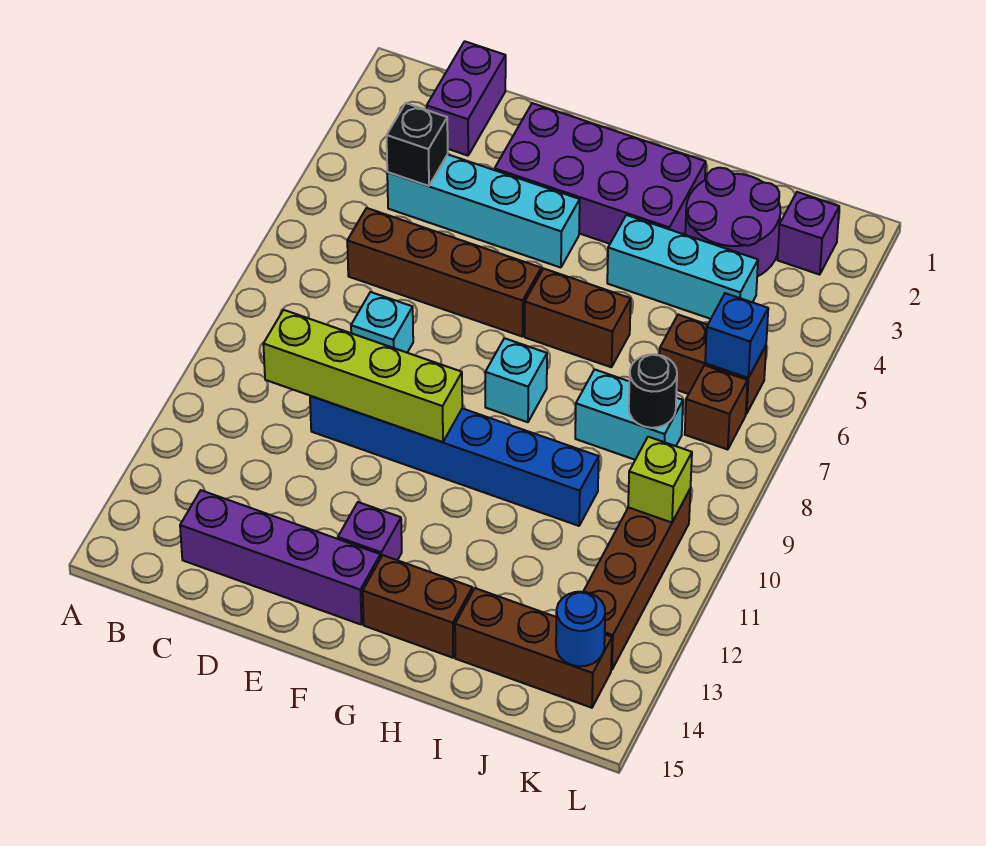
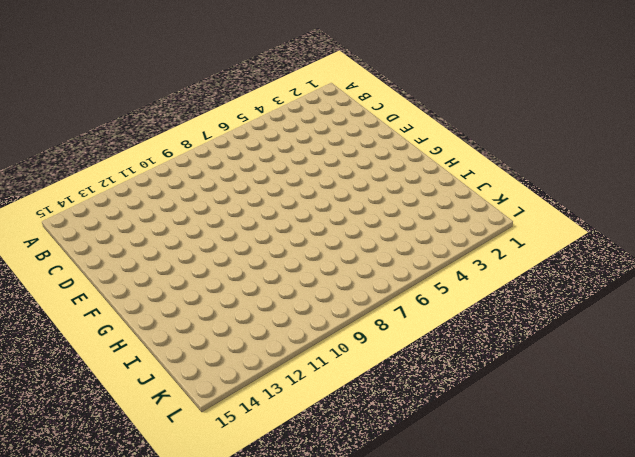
none -> purple 1x2 brick [427,41,506,156]
none -> cyan 1x4 brick [387,154,580,268]
none -> brown 1x4 brick [347,208,541,336]

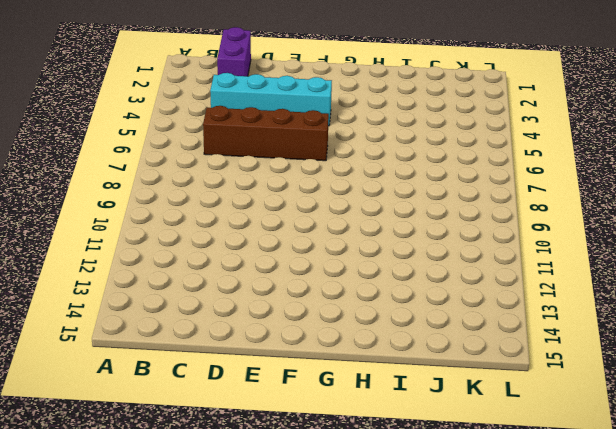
none -> purple 1x4 brick [180,490,380,624]
none -> cyan 1x1 brick [351,292,413,353]
none -> blue 1x6 brick [310,396,599,526]

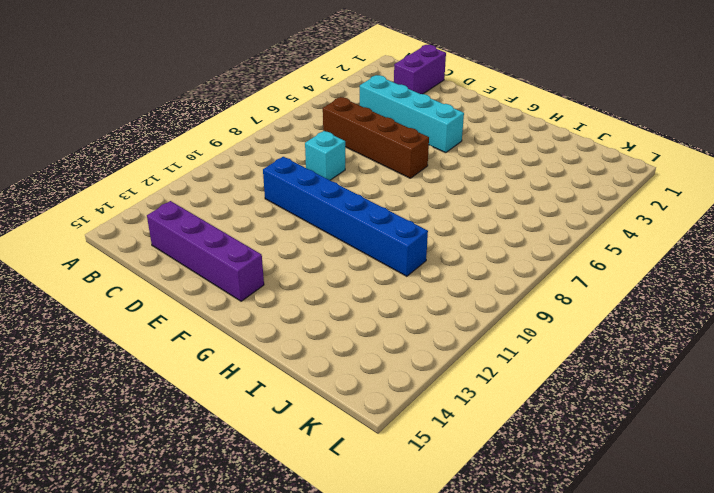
none -> purple 2x4 brick [495,103,706,244]
none -> purple 1x1 brick [338,502,402,560]
none -> brown 1x2 brick [525,269,631,367]

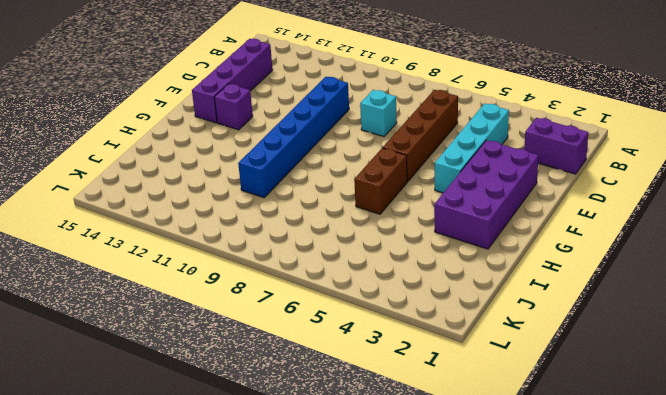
none -> cyan 1x1 brick [485,338,547,422]
none -> brown 1x2 brick [363,555,472,658]
none -> cyan 1x3 brick [607,215,758,319]

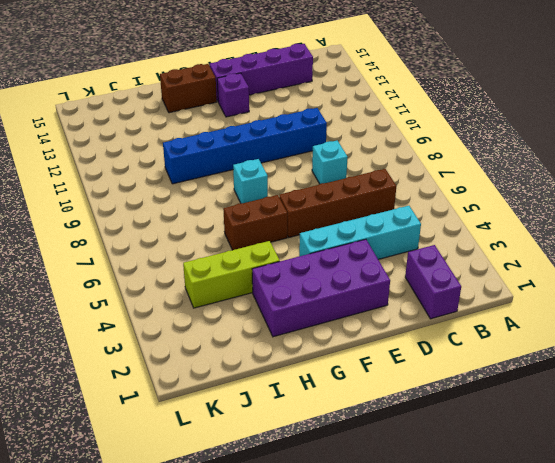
lime 1x3 brick [183,241,280,308] -> cyan 1x3 brick [607,215,758,319]
none -> purple 2x2 round brick [685,168,780,277]
none -> cyan 1x2 brick [575,369,683,460]
none -> brown 1x3 brick [455,588,612,708]

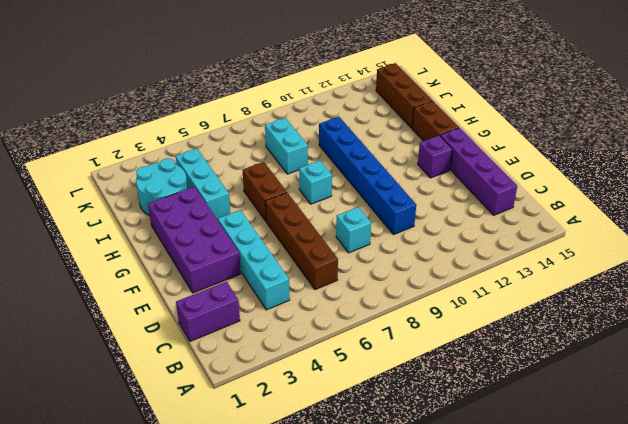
cyan 2x2 round brick [136,158,188,216] -> purple 2x2 round brick [685,168,780,277]
none -> brown 1x2 brick [660,315,766,414]
none -> purple 1x1 brick [777,192,839,275]
none -> brown 1x1 brick [685,365,748,450]

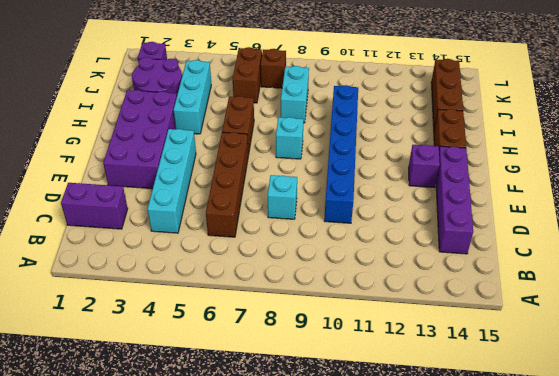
none -> brown 1x4 brick [583,490,690,670]
none -> black 1x1 brick [387,103,448,186]
none -> lime 1x4 brick [263,310,462,442]

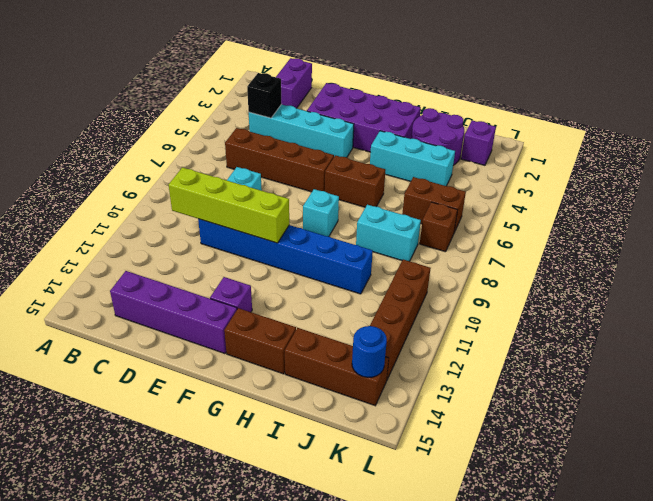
none -> black 1x1 round brick [629,354,677,428]
none -> blue 1x1 brick [705,293,768,378]
none -> lime 1x1 brick [628,437,692,523]

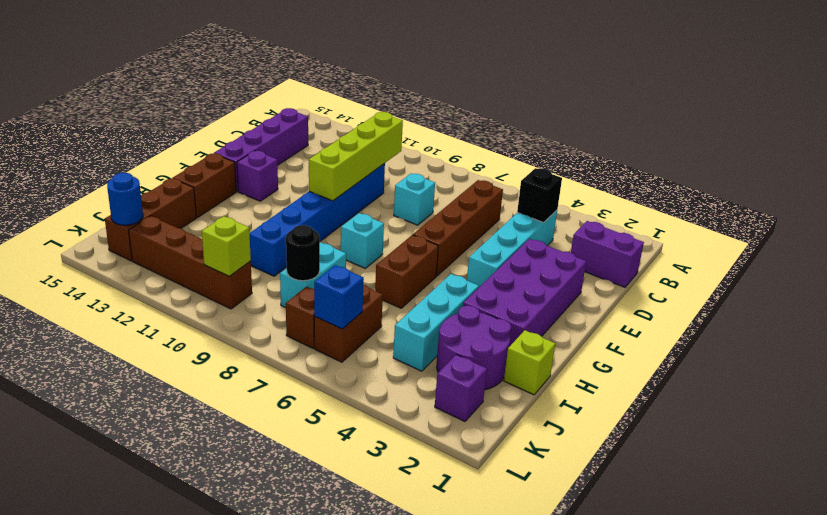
lime 1x1 brick [504,330,555,395] -> none

